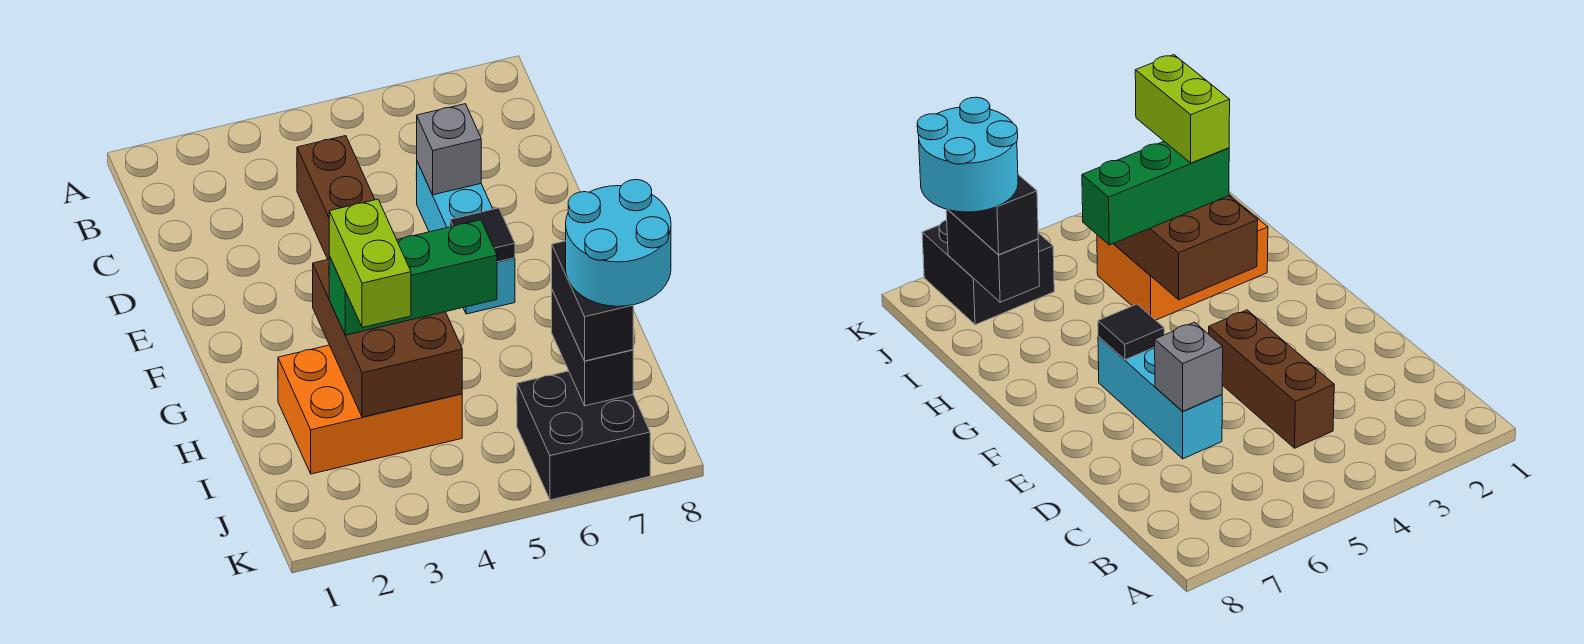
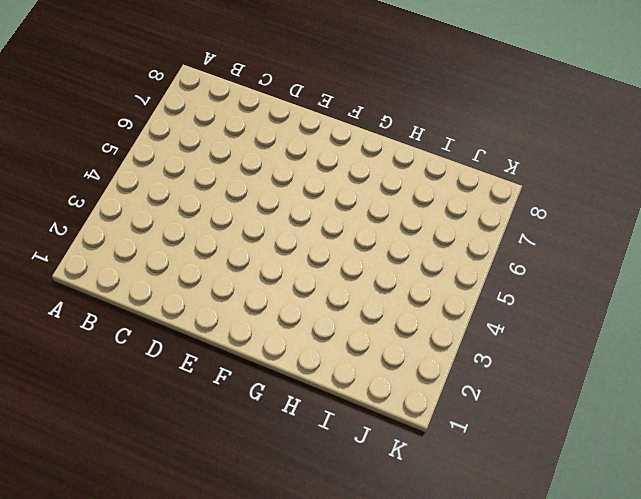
none -> brown 1x3 brick [297,136,375,259]
none -> cyan 1x3 brick [417,162,515,314]
none -> orange 2x3 brick [278,345,462,474]

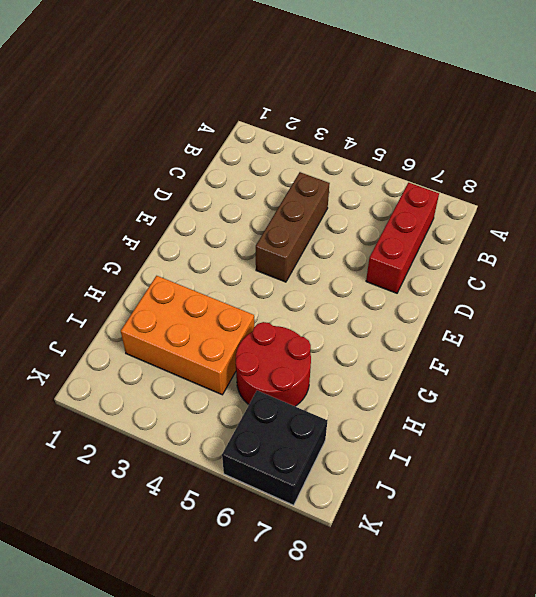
red 1x3 brick [366,183,439,293] -> none
red 2x2 round brick [236,322,311,406] -> none
none -> cyan 1x3 brick [417,162,515,314]
none -> grey 1x1 brick [417,104,481,195]
none -> black 1x1 tile [450,208,515,262]

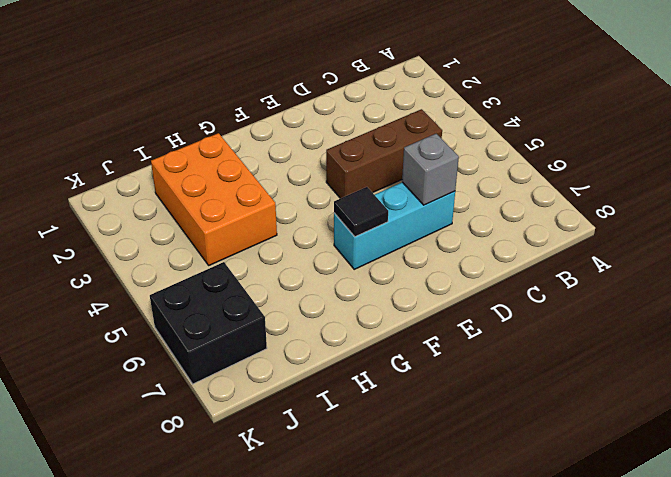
none -> brown 2x3 brick [313,259,462,417]
none -> black 1x2 brick [552,290,633,406]
none -> green 1x3 brick [329,220,497,335]

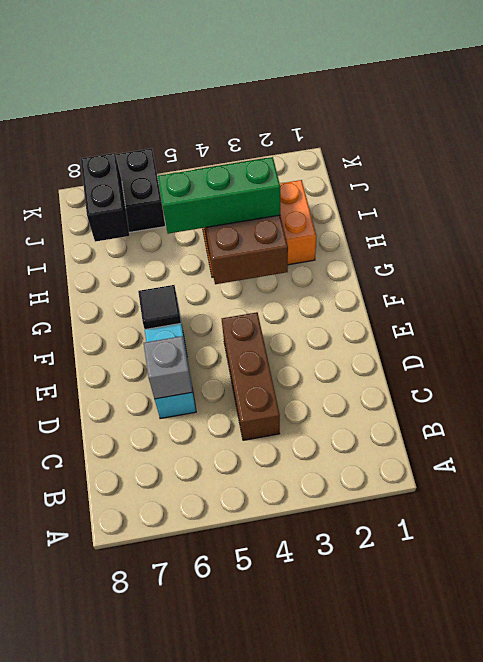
none -> black 1x2 brick [552,241,633,361]
none -> lime 1x2 brick [329,199,411,328]
none -> cyan 2x2 round brick [566,180,671,306]

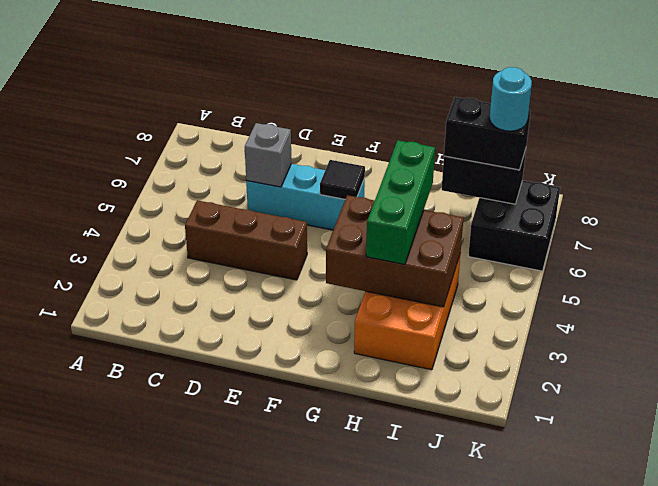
cyan 1x1 round brick [489,67,532,131] -> cyan 2x2 round brick [566,180,671,306]
none -> lime 1x2 brick [329,199,411,328]

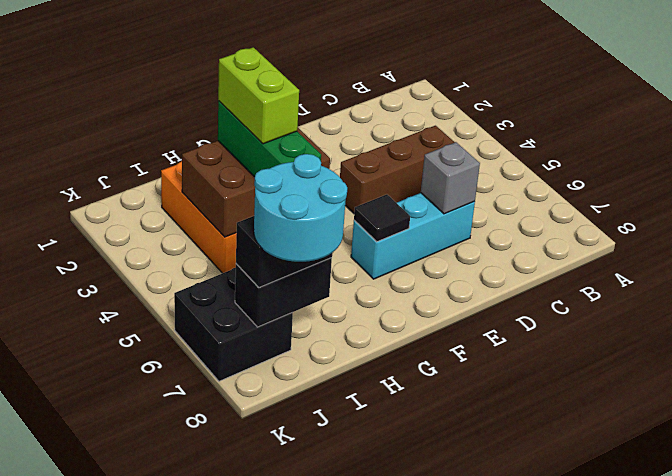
lime 1x2 brick [218,47,299,144] -> lime 1x2 brick turned to [329,199,411,328]

